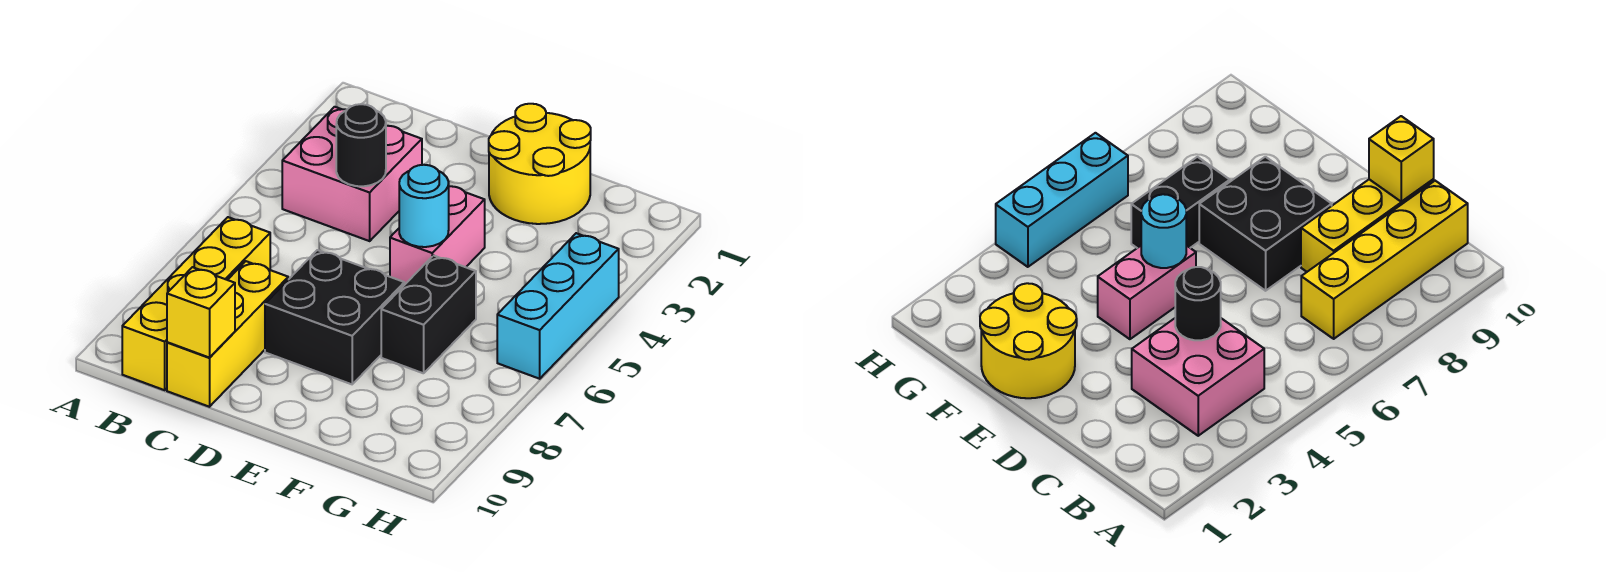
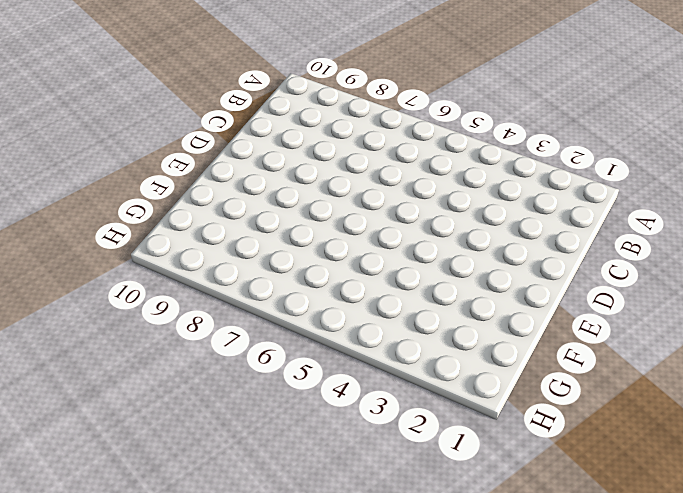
none -> pink 2x2 brick [282,107,422,241]
none -> yellow 1x4 brick [122,217,270,390]

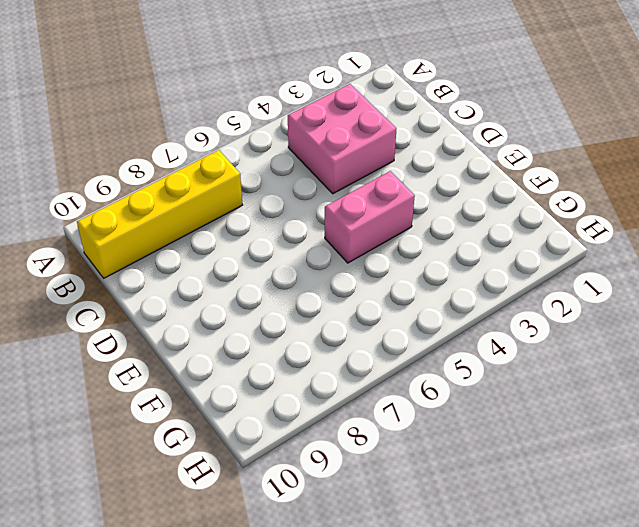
none -> yellow 1x3 brick [167,261,288,407]
none -> black 2x2 brick [265,250,404,384]

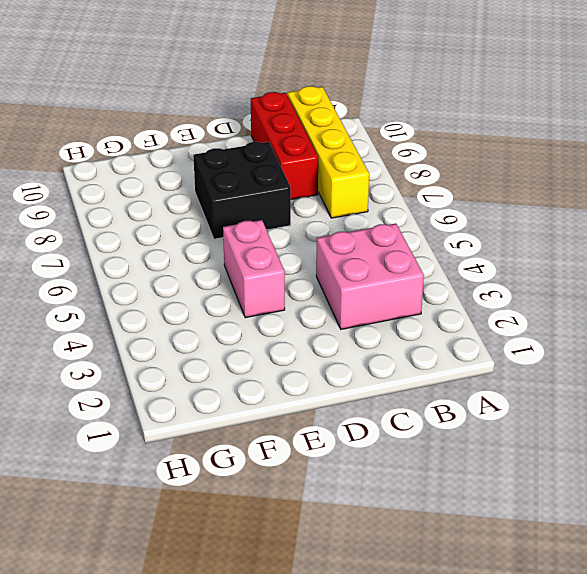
red 1x3 brick [251,92,318,200] -> yellow 1x3 brick [167,261,288,407]
none -> yellow 2x2 round brick [489,104,591,224]
none -> black 1x2 brick [381,255,476,373]

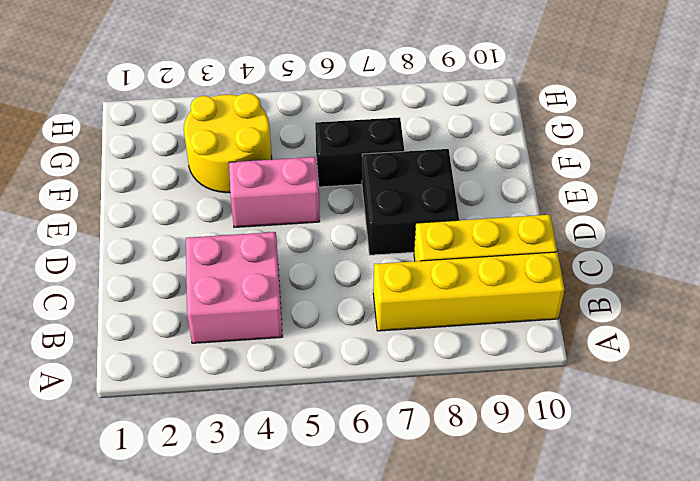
yellow 2x2 round brick [184,93,272,193] -> yellow 2x2 round brick moved to [489,104,591,224]
none -> cyan 1x3 brick [497,233,619,379]
none -> black 1x1 round brick [336,104,386,186]

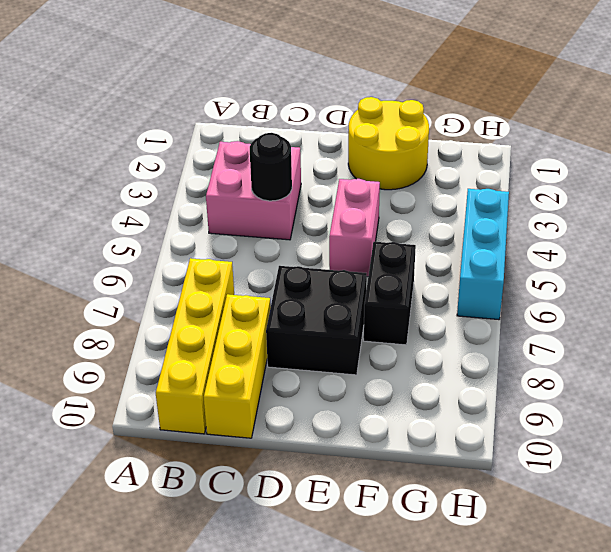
none -> yellow 1x1 brick [167,267,235,358]
none -> cyan 1x1 round brick [399,165,449,247]

